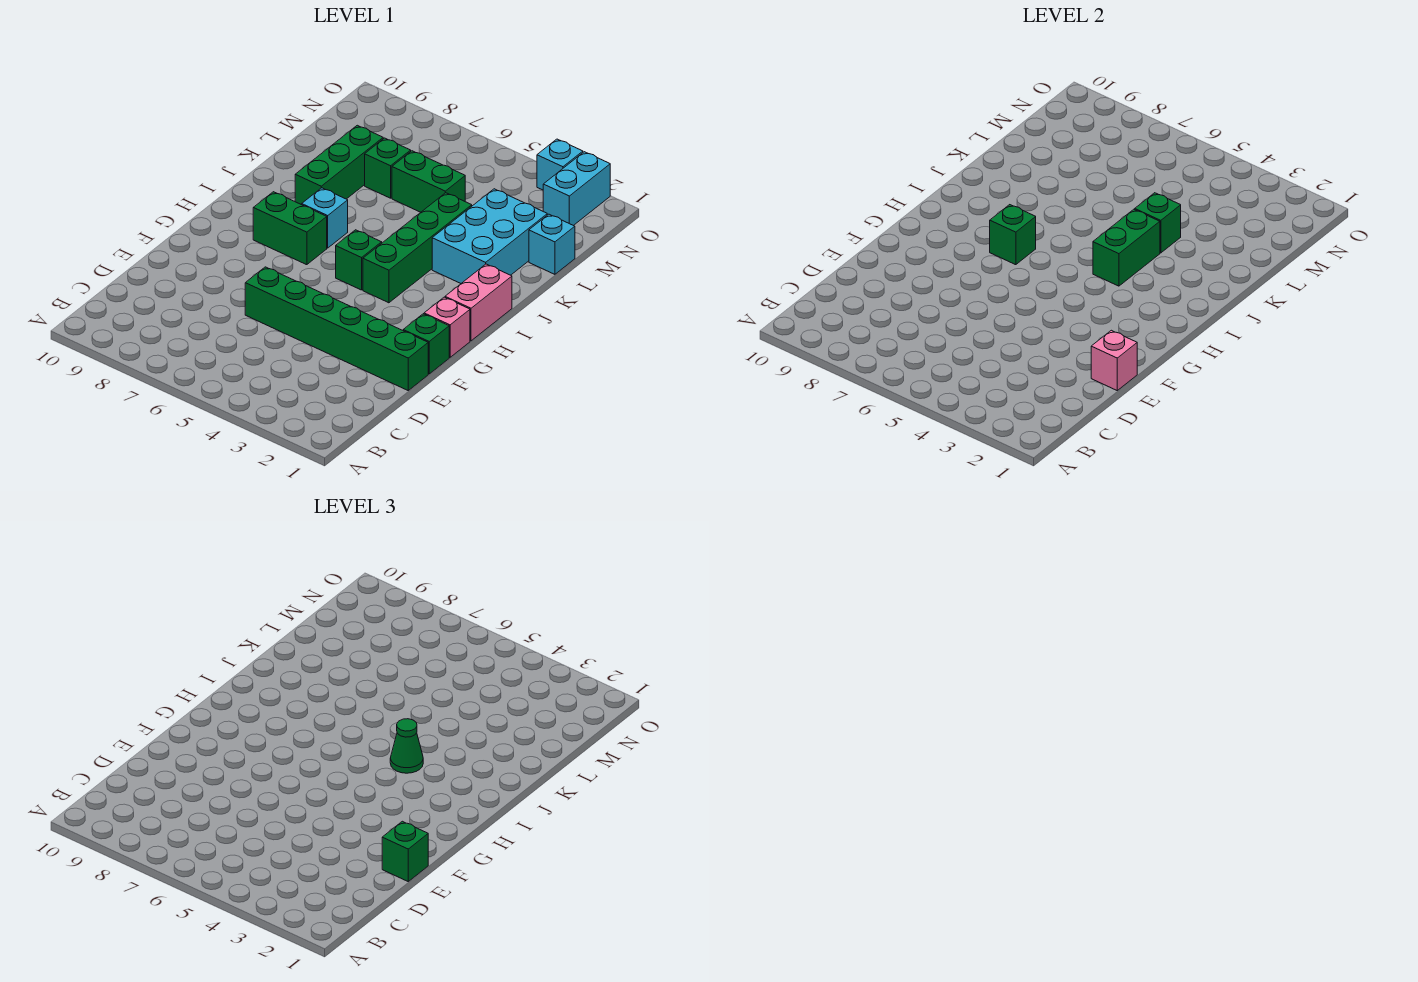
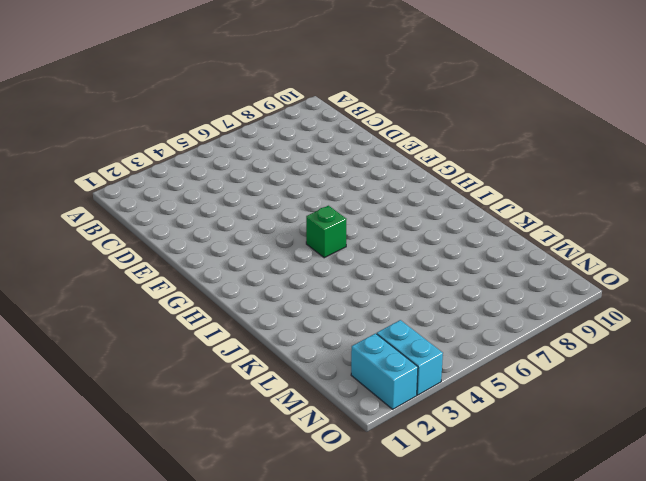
cyan 1x2 brick [377,320,443,395] -> cyan 1x1 brick [537,139,583,190]
none -> green 1x6 brick [245,267,428,390]
none -> green 1x1 brick [403,314,449,374]
none -> pink 1x1 brick [424,297,470,357]

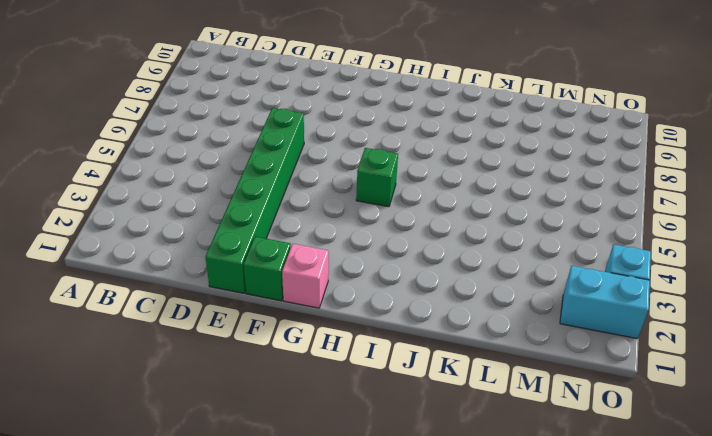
none -> pink 1x2 brick [445,264,512,341]
none -> green 1x4 brick [363,193,472,303]
none -> green 1x2 brick [253,192,327,265]

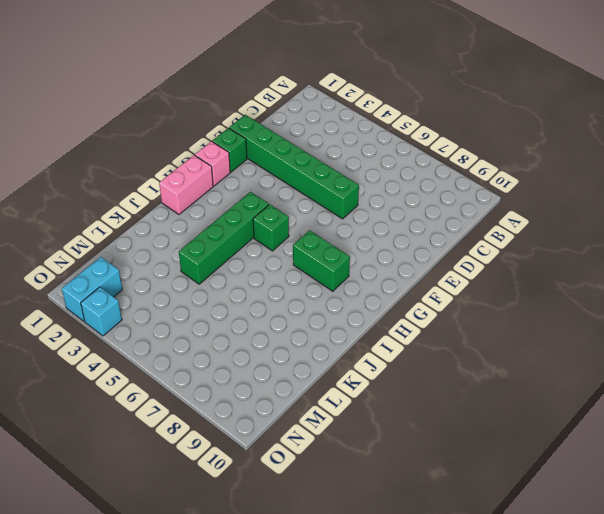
none -> cyan 1x1 brick [302,188,348,248]
none -> cyan 2x3 brick [432,189,547,283]
none -> green 1x3 brick [295,125,383,205]

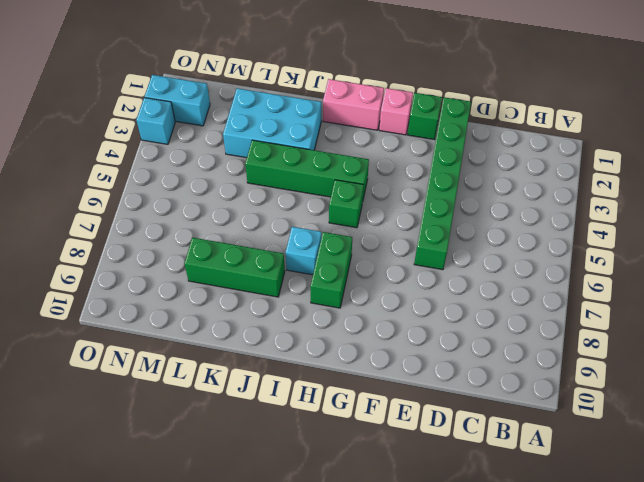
none -> cyan 1x1 brick [529,214,575,274]
none -> green 1x2 brick [392,151,465,212]
none -> green 1x1 brick [365,138,411,198]

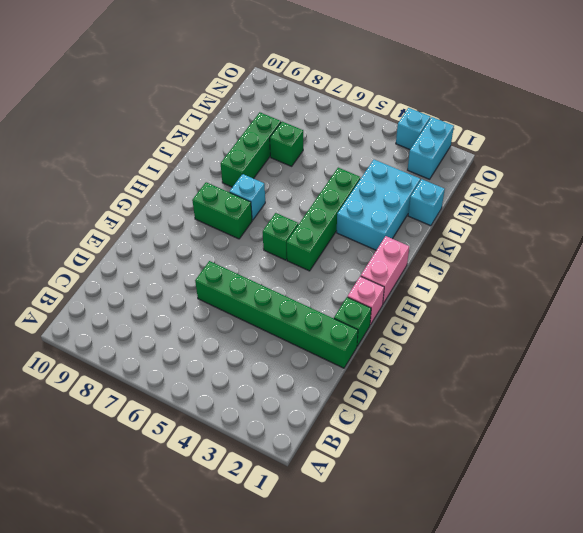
none -> green 1x2 brick [392,151,465,212]
none -> pink 1x1 brick [1091,330,1137,390]
none -> green 1x1 brick [990,205,1036,265]

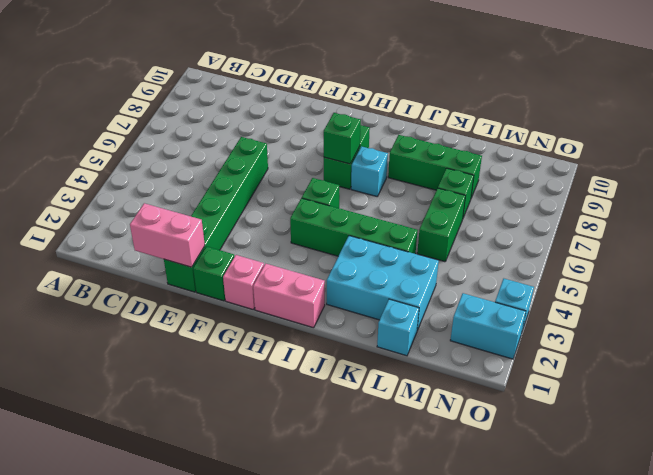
pink 1x2 brick [130,203,205,267] -> pink 1x1 brick [1091,330,1137,390]
none -> green 1x2 brick [1093,209,1160,286]
none -> green 1x1 brick [1135,193,1181,253]
none -> green 1x1 brick [382,821,428,881]

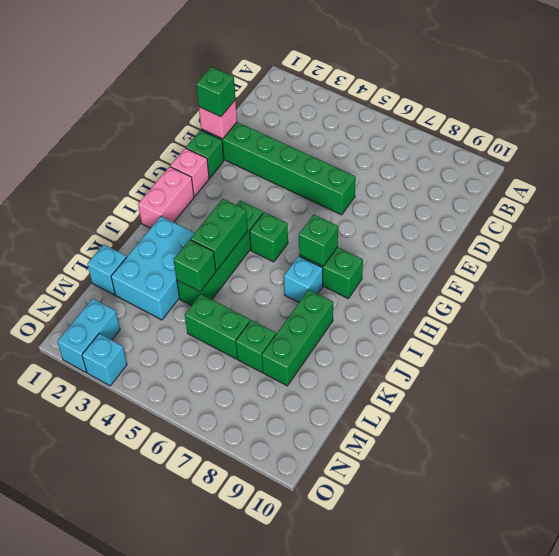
none -> green 1x1 cone [390,719,423,773]

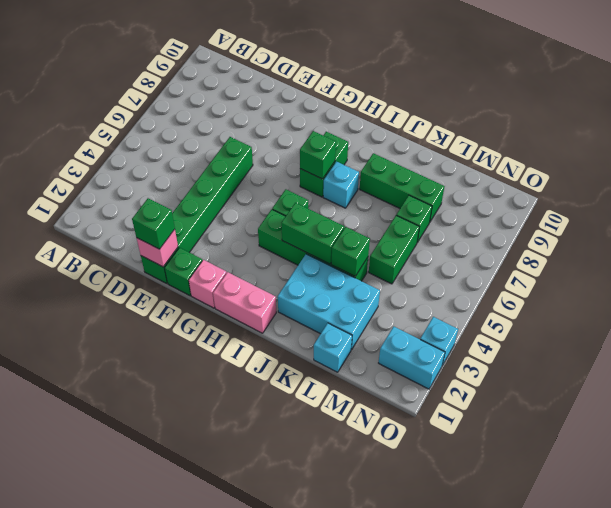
none -> green 1x1 cone [390,719,423,773]

